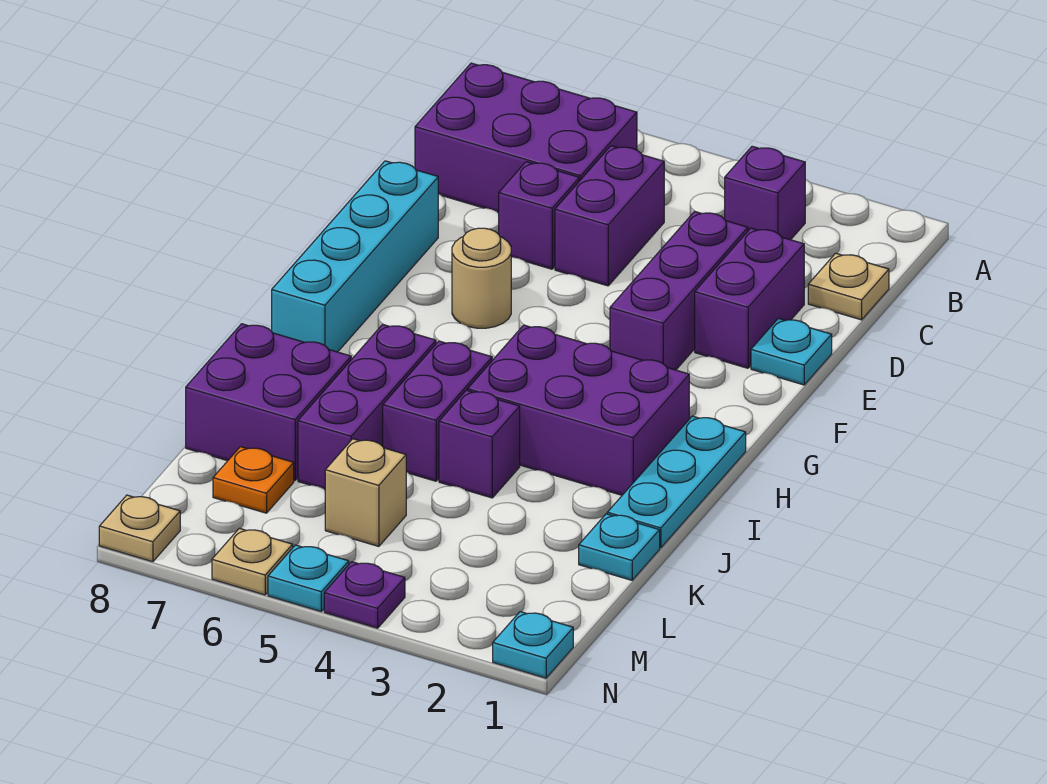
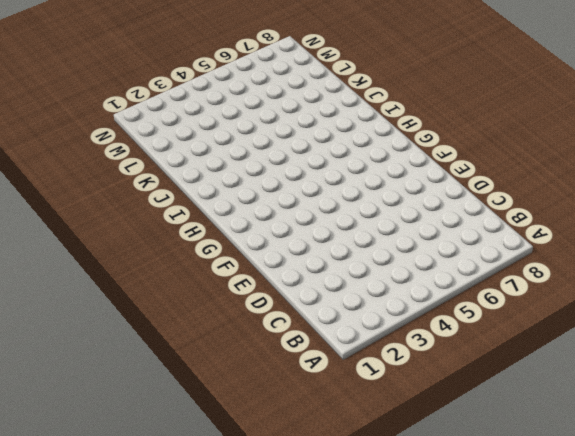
none -> purple 1x1 brick [725,146,805,240]
none -> purple 2x3 brick [415,63,637,212]
none -> tan 1x1 plate [808,253,889,320]

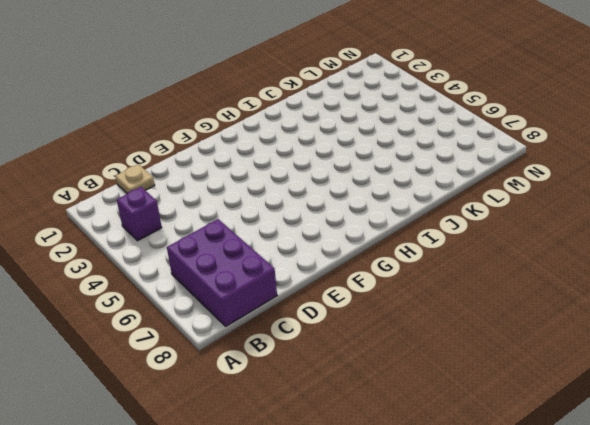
none -> purple 1x2 brick [555,146,664,286]
none -> purple 1x2 brick [695,228,804,368]
none -> purple 1x3 brick [610,211,748,370]

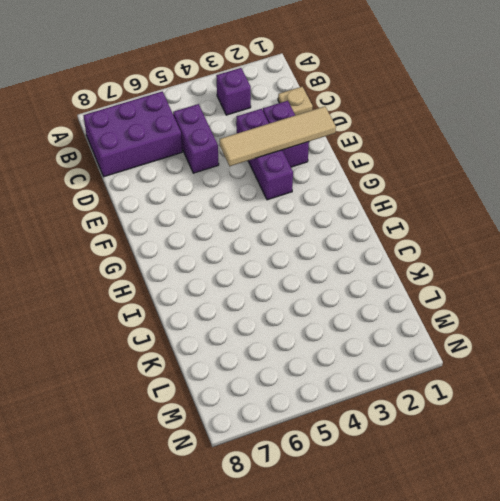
tan 1x4 tile [220,106,336,166] -> none
none -> purple 1x1 brick [499,162,579,269]
none -> cyan 1x1 plate [751,318,832,385]
none -> cyan 1x4 brick [272,161,438,352]

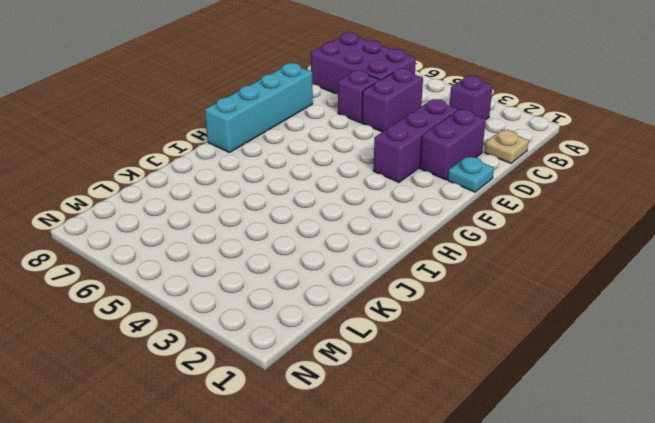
none -> tan 1x1 round brick [452,228,511,328]
none -> cyan 1x3 plate [607,416,746,548]
none -> purple 2x3 brick [468,325,689,495]

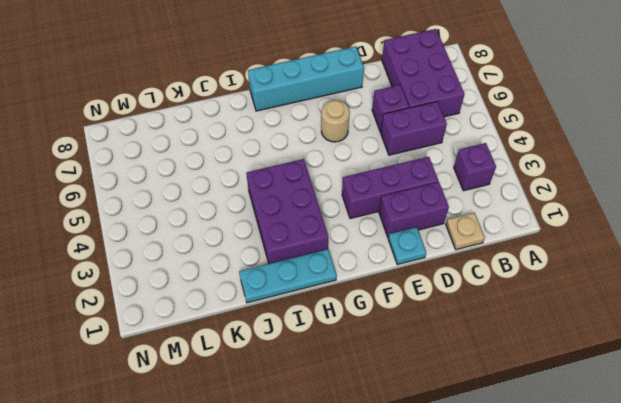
none -> purple 1x2 brick [383,341,492,481]
none -> purple 1x3 brick [298,324,436,490]
none -> purple 1x1 brick [439,390,520,498]

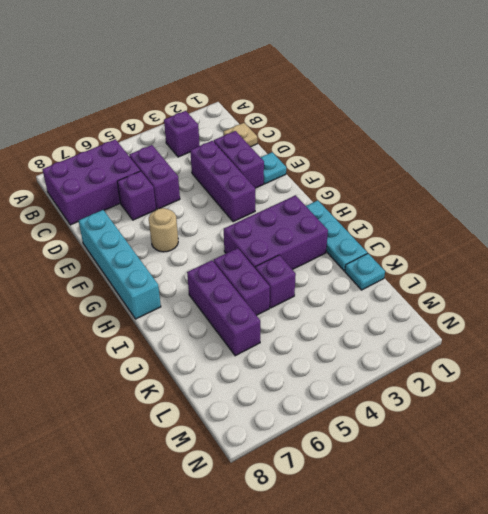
none -> purple 2x2 brick [186,324,351,481]
none -> tan 1x1 brick [325,439,406,546]
none -> orange 1x1 plate [213,447,294,513]

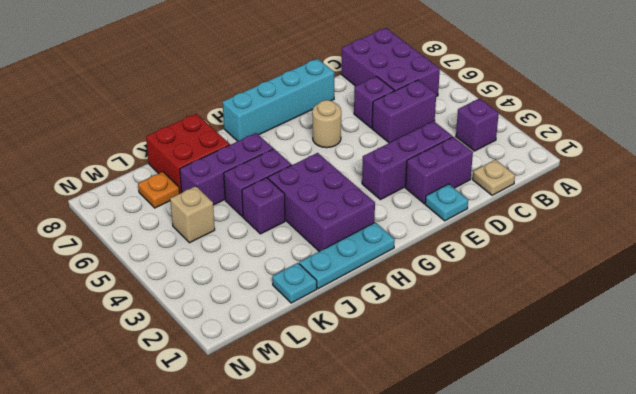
red 2x2 brick [146,114,230,193] -> purple 2x2 brick [186,324,351,481]
none -> cyan 1x1 plate [493,612,573,678]
none -> purple 1x1 plate [324,562,405,628]
none -> cyan 1x1 plate [268,545,349,611]

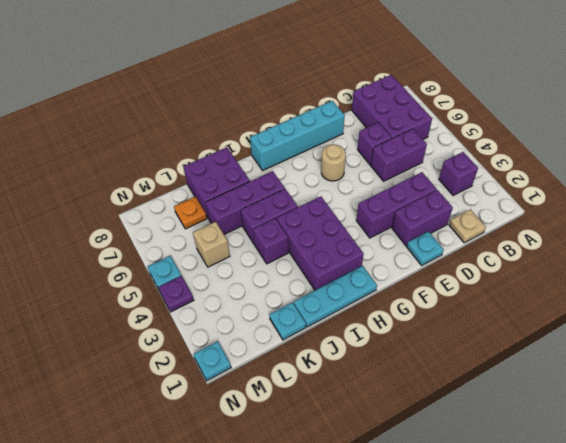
none -> tan 1x1 plate [212,528,293,595]
none -> tan 1x1 plate [99,495,180,562]

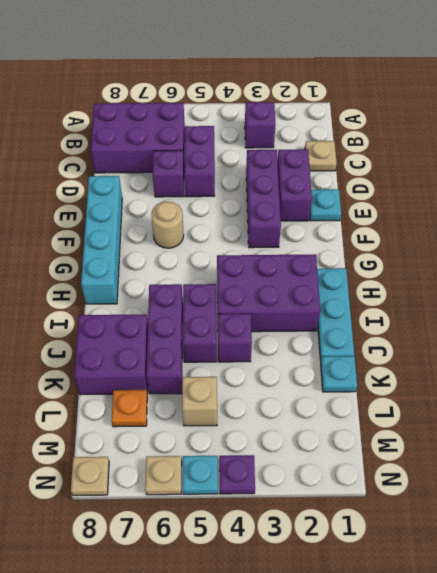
none -> cyan 1x1 plate [493,612,573,678]

